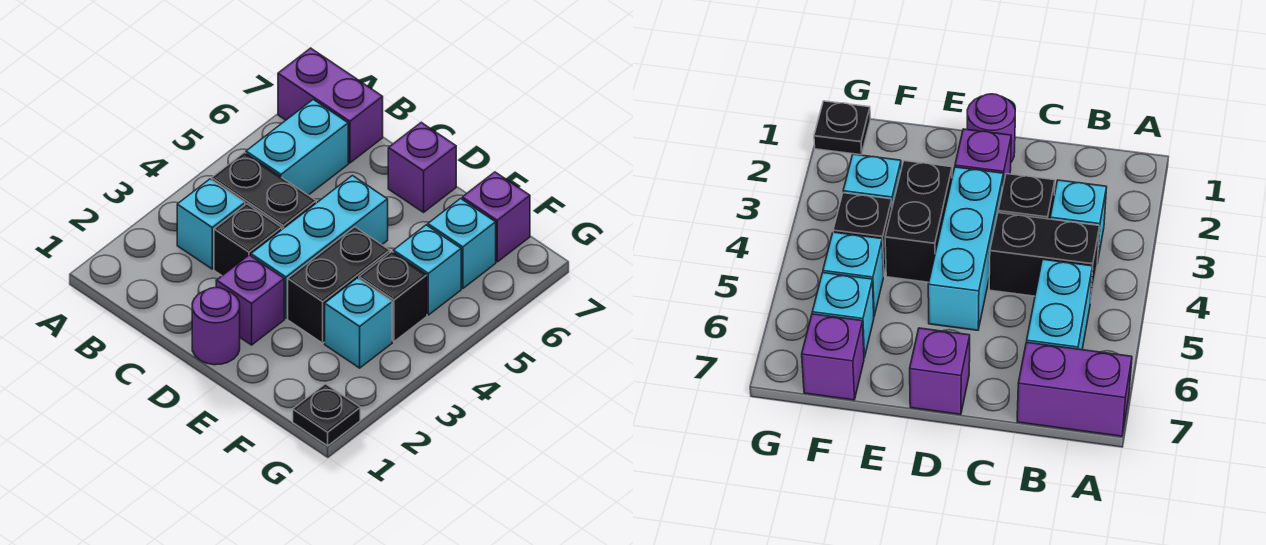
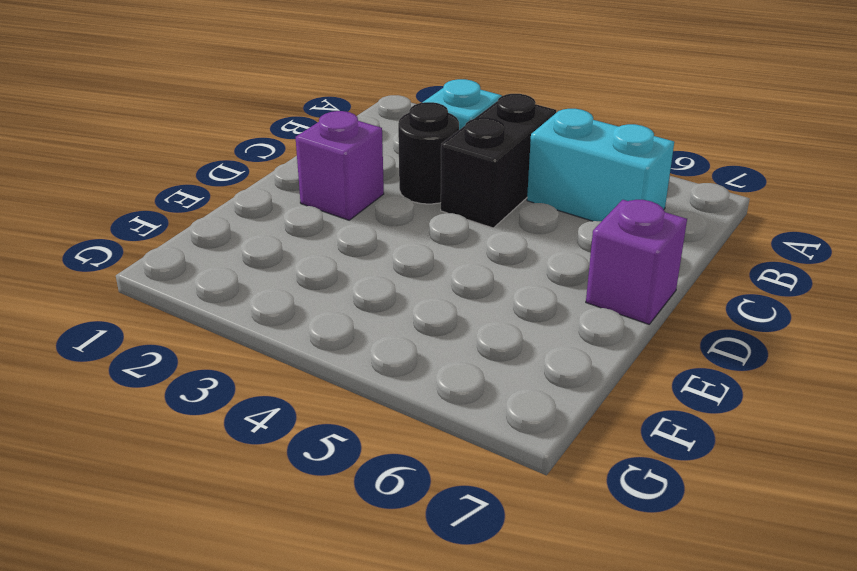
black 1x1 round brick [398,102,459,204] -> black 1x1 brick [214,204,282,276]
none -> purple 1x2 brick [278,48,383,163]
none -> purple 1x1 round brick [192,288,240,365]
none -> cyan 1x3 brick [251,176,388,318]

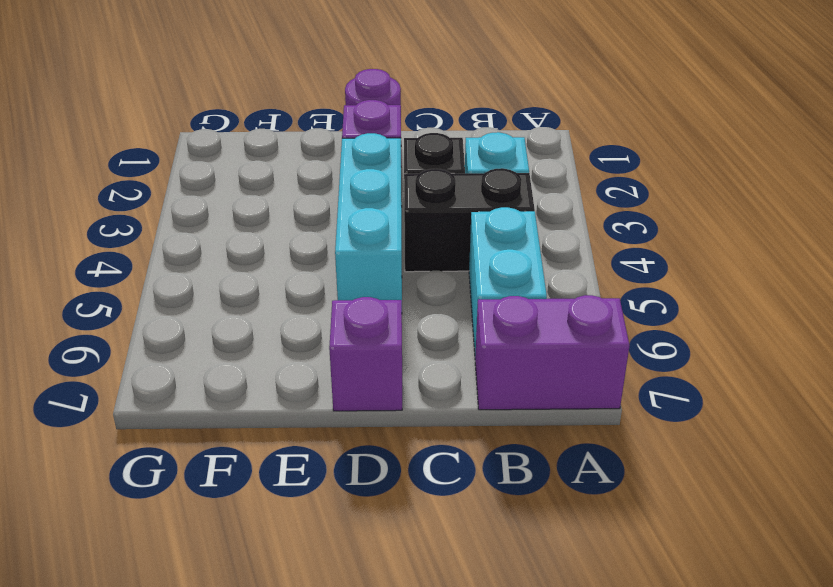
none -> black 1x2 brick [288,227,390,343]
none -> cyan 1x1 brick [325,278,392,368]
none -> black 1x1 brick [359,252,427,341]

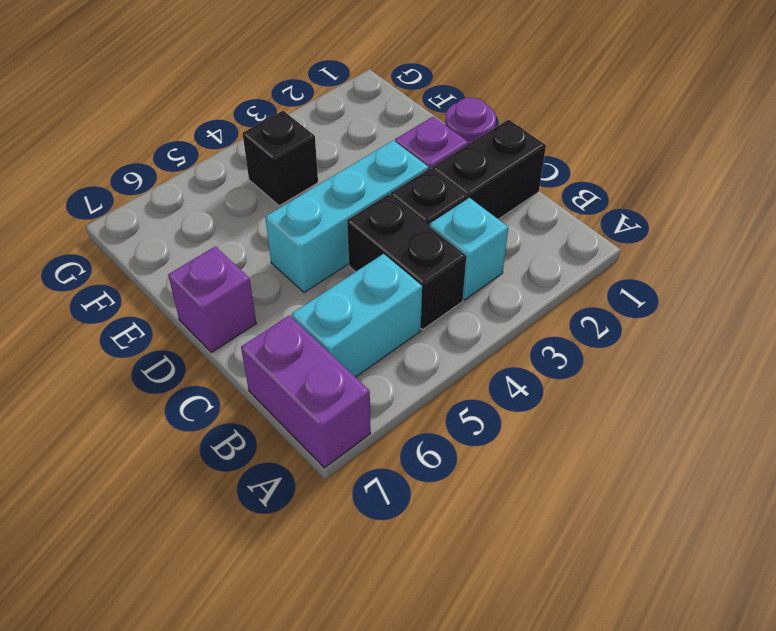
black 1x2 brick [432,120,546,219] -> black 1x2 brick moved to [288,227,390,343]
none -> cyan 1x1 brick [325,278,392,368]
none -> cyan 1x1 brick [393,225,461,315]
none -> cyan 1x1 brick [428,199,496,288]

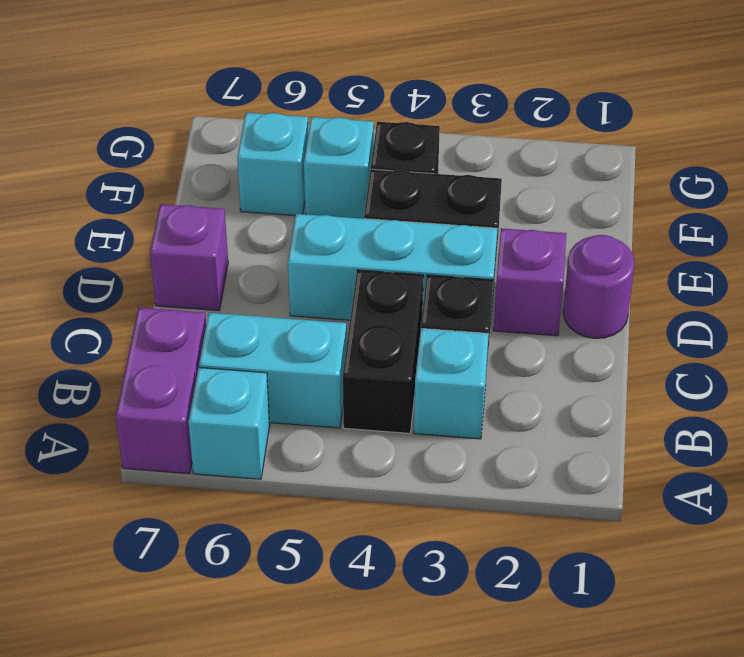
cyan 1x1 brick [188,368,270,479] -> cyan 1x1 brick moved to [325,278,392,368]
none -> purple 1x1 brick [462,172,530,262]
none -> black 1x1 plate [293,384,360,446]

